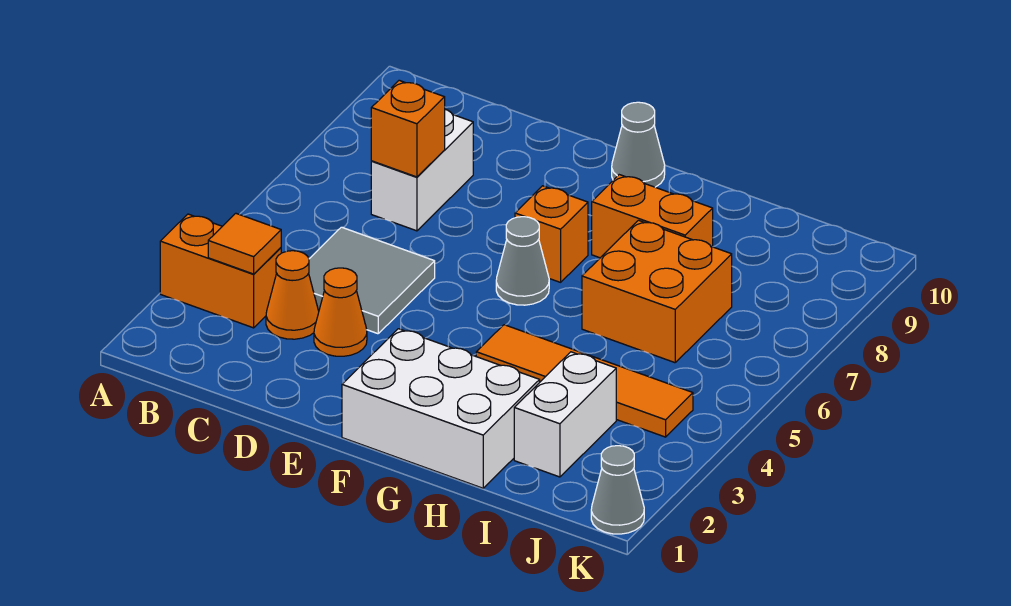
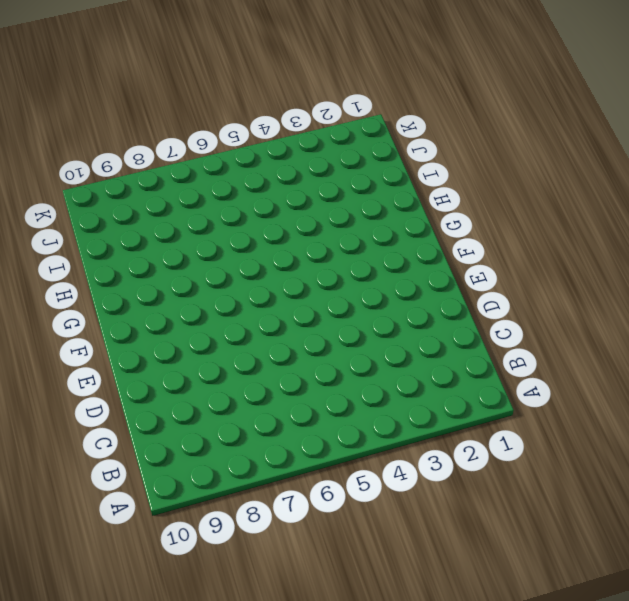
none -> orange 1x2 brick [160,214,281,328]
none -> orange 1x1 cone [266,251,319,339]
none -> grey 2x2 tile [309,227,435,334]

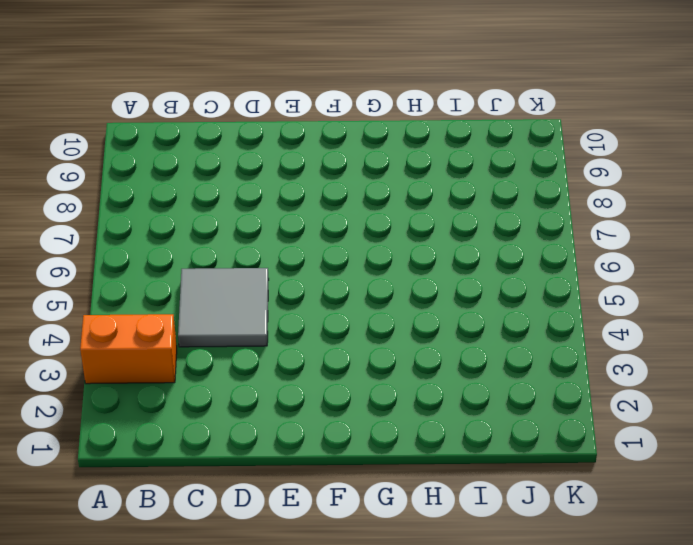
none -> orange 1x1 cone [266,251,319,339]
none -> white 1x2 brick [371,109,473,231]
none -> orange 1x1 cone [314,268,367,356]

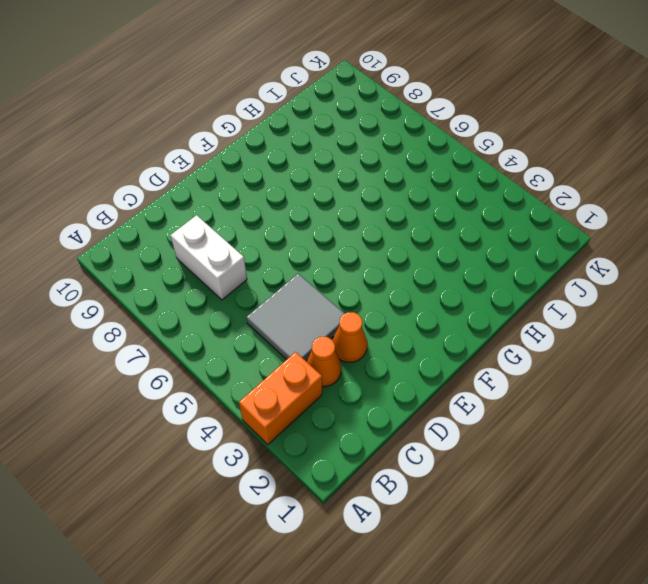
none -> white 2x3 brick [342,329,540,488]
none -> grey 1x1 cone [496,217,549,305]
none -> orange 1x1 brick [515,186,588,282]

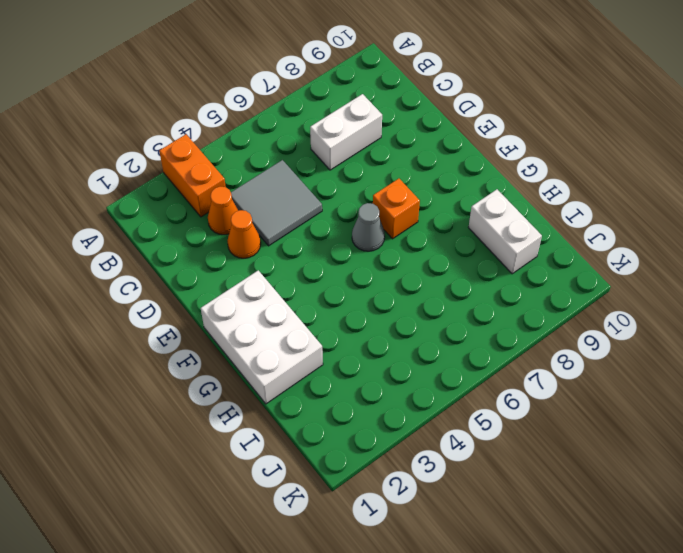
white 1x2 brick [469,189,542,274] -> white 1x2 brick turned to [514,352,616,477]
none -> grey 1x1 cone [612,102,665,187]
none -> orange 1x4 tile [476,325,693,437]
none -> orange 1x2 brick [592,175,713,258]

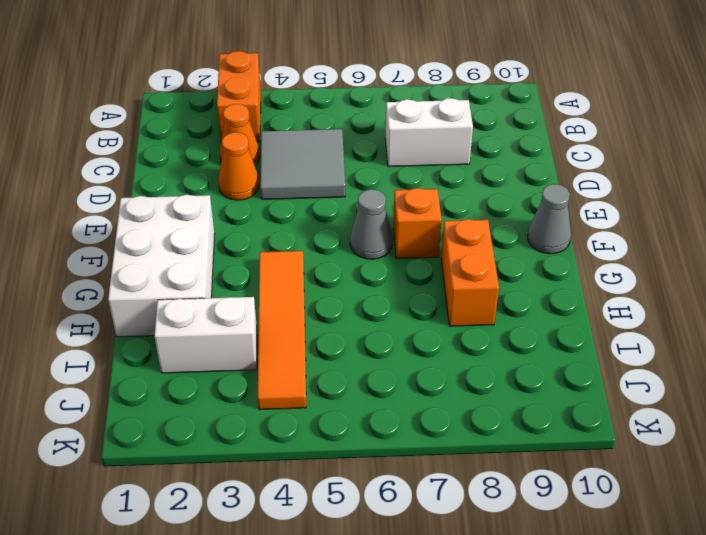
none -> orange 2x2 brick [582,220,732,363]
none -> grey 1x1 cone [591,446,644,534]
none -> orange 1x1 tile [208,213,281,274]

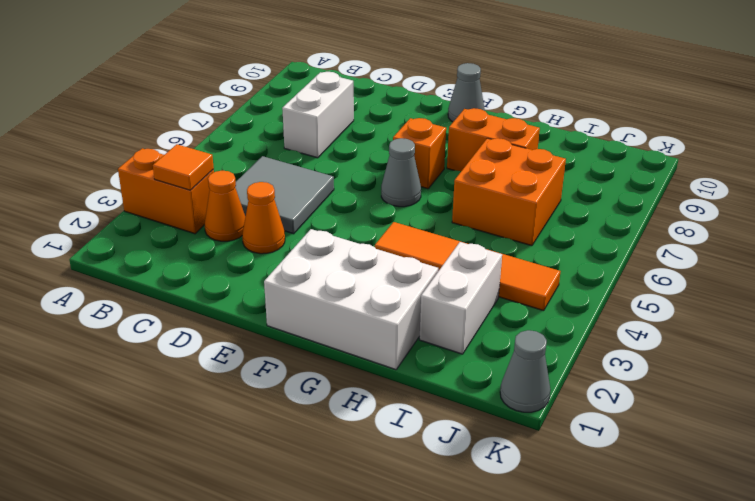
none -> orange 1x1 brick [371,80,445,177]

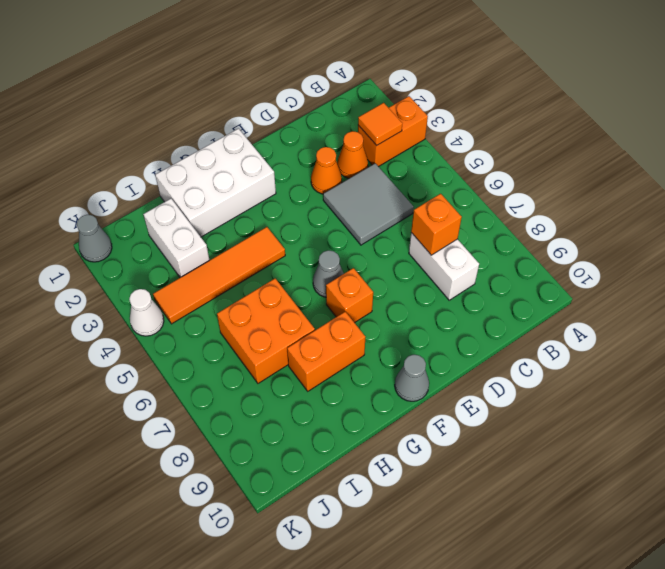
white 1x1 cone [129,289,164,336] -> none

